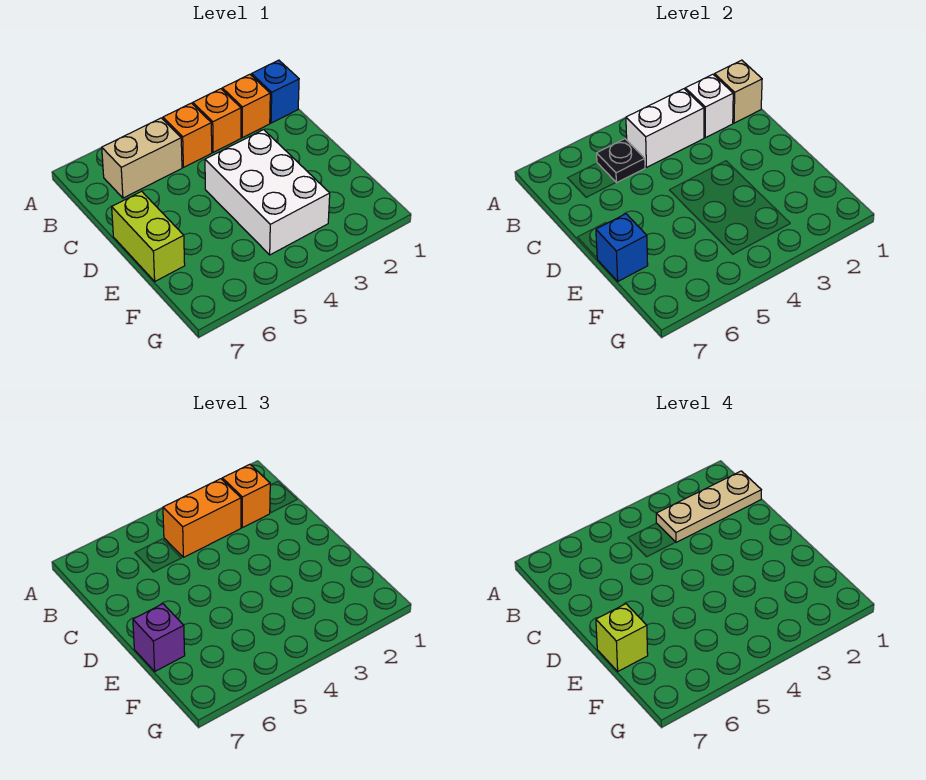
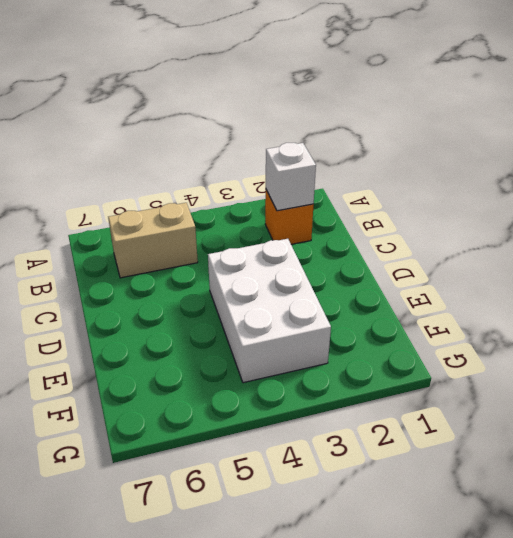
none -> blue 1x1 brick [251,60,299,123]
none -> orange 1x1 brick [193,89,241,152]
none -> orange 1x1 brick [163,103,212,167]

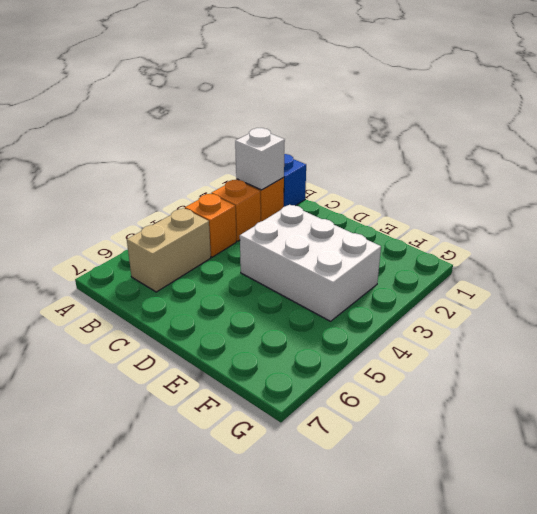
none -> lime 1x2 brick [112,191,185,281]
none -> tan 1x1 brick [714,60,762,123]
none -> white 1x2 brick [626,89,704,167]

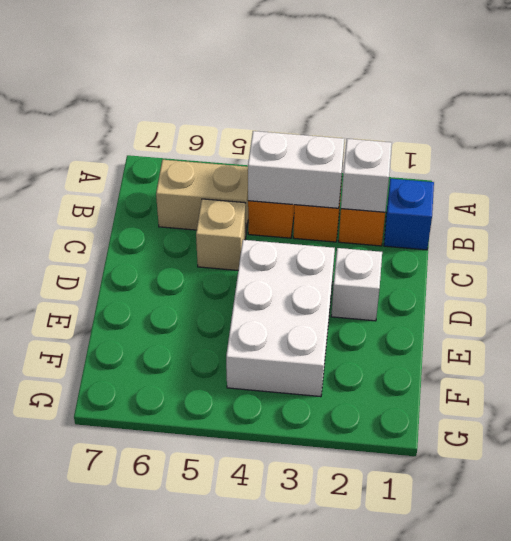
tan 1x1 brick [196,199,246,270] -> tan 1x1 brick moved to [714,60,762,123]
white 1x1 brick [331,248,382,321] -> none
none -> lime 1x2 brick [112,191,185,281]
none -> black 1x1 plate [597,139,645,183]
none -> blue 1x1 brick [596,214,648,281]

